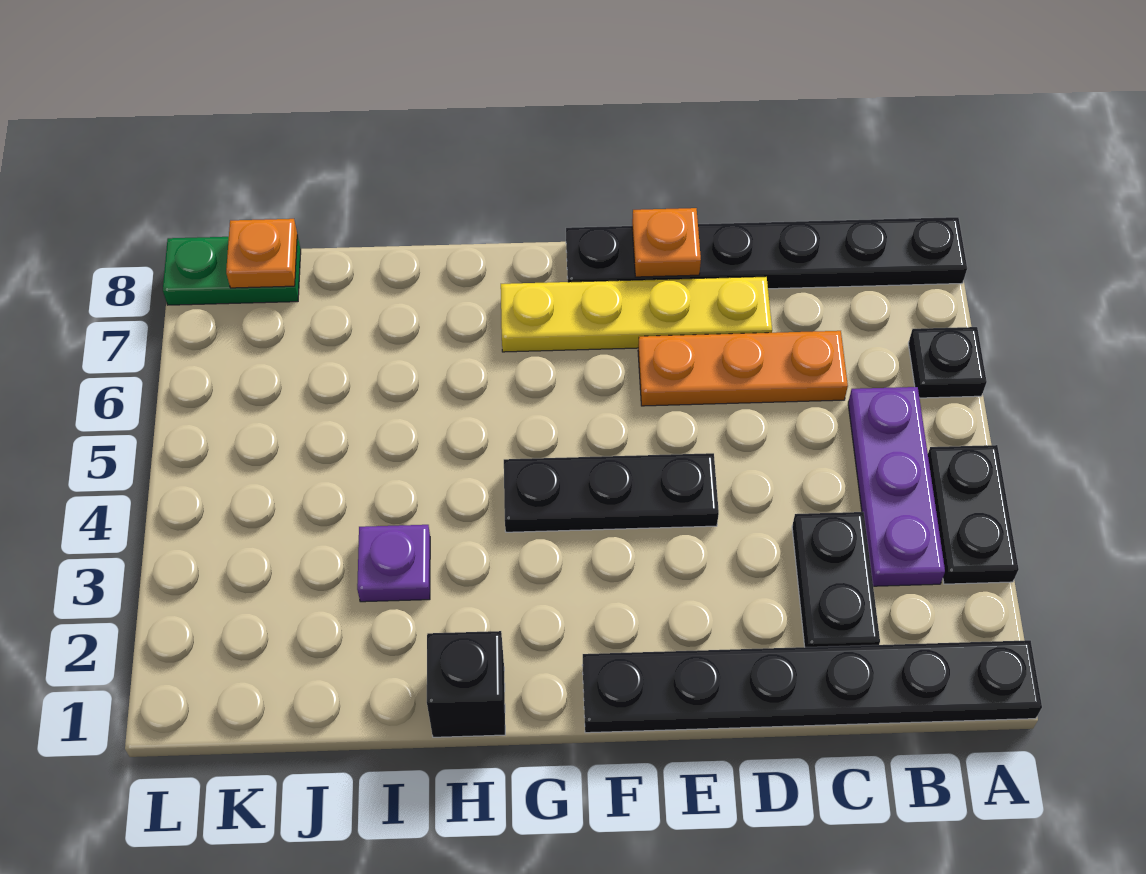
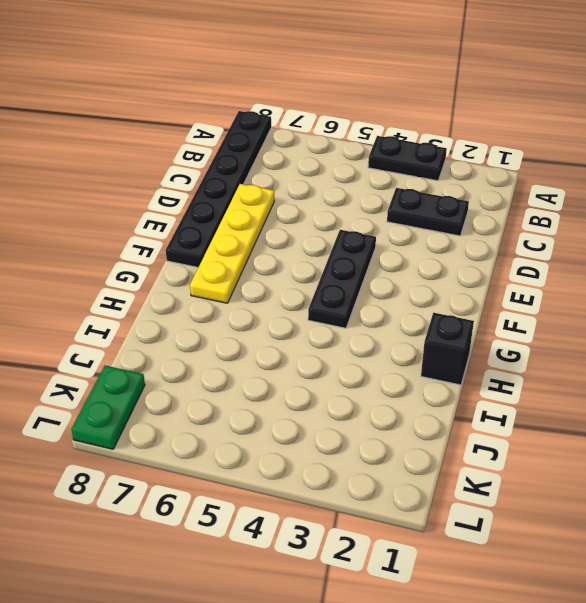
none -> black 1x6 plate [582,640,1042,733]
none -> black 1x1 plate [908,327,987,398]
none -> purple 1x3 plate [848,387,945,586]

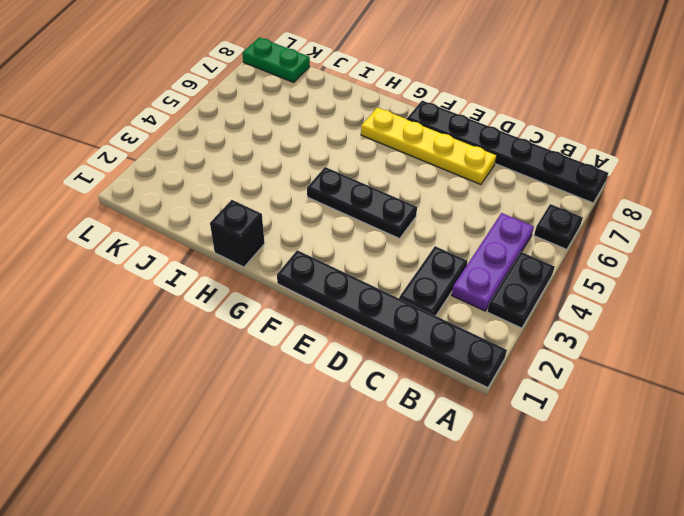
none -> orange 1x3 plate [638,331,848,406]
none -> purple 1x1 plate [357,525,430,602]
none -> orange 1x1 plate [632,208,701,277]

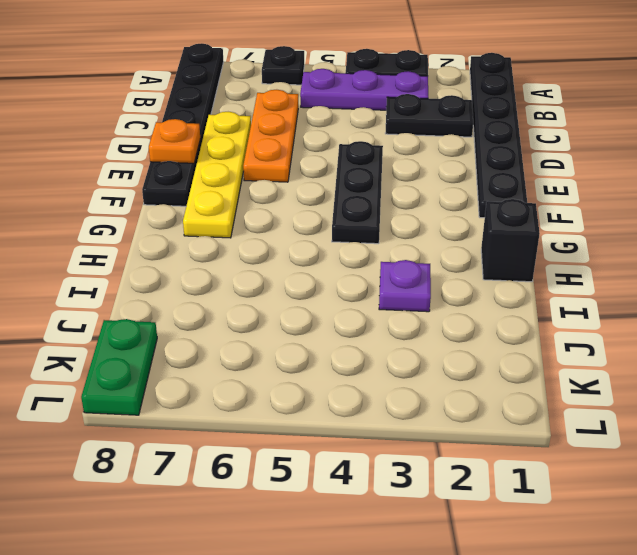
none -> orange 1x1 plate [226,219,297,288]

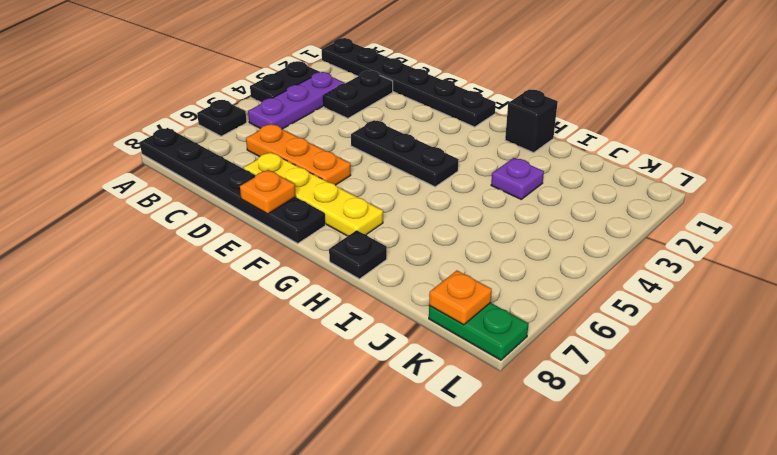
black 1x1 plate [329,230,387,279] -> none

